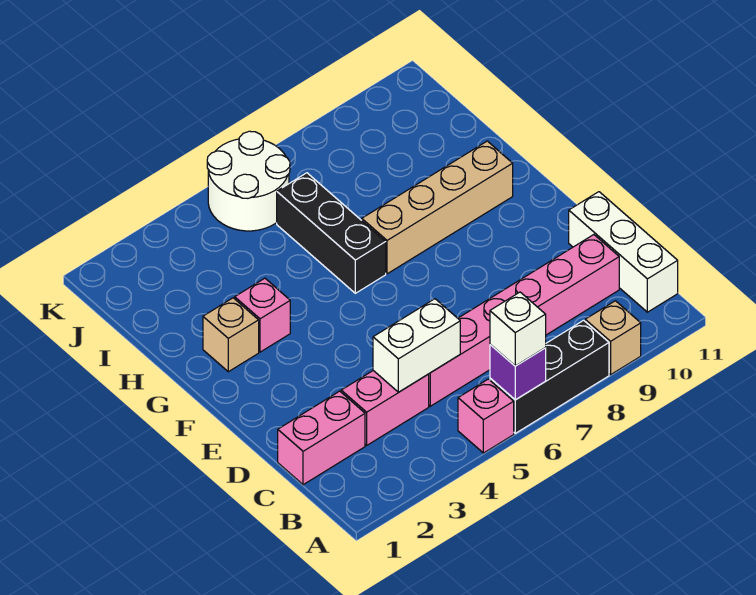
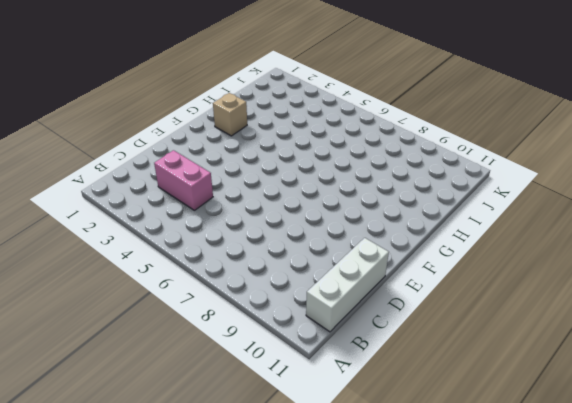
none -> pink 1x1 brick [458,379,514,453]
none -> black 1x3 brick [490,320,609,433]
none -> tan 1x1 brick [585,301,641,375]

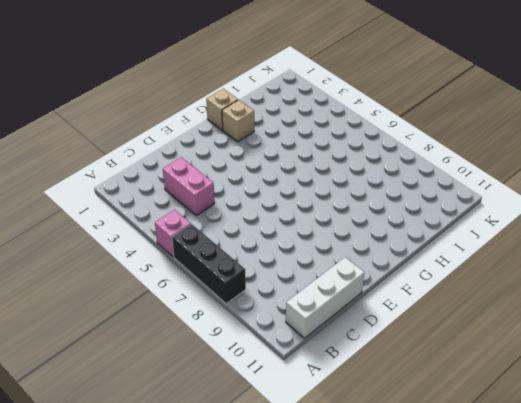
tan 1x1 brick [206,89,238,130] -> tan 1x1 brick moved to [585,301,641,375]
none -> pink 1x2 brick [278,391,365,485]
none -> pink 1x6 brick [429,235,619,406]
none -> pink 1x1 brick [235,278,290,352]

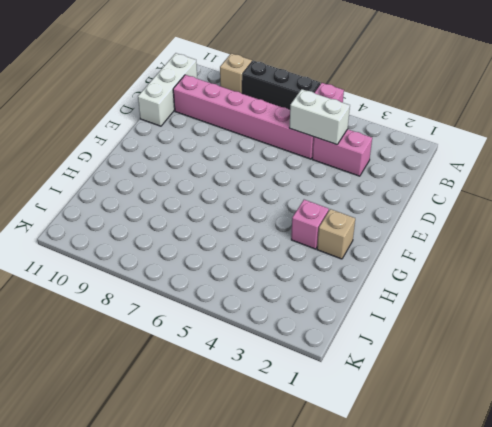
none -> pink 1x2 brick [278,391,365,485]
none -> black 1x3 brick [277,173,386,293]
none -> tan 1x4 brick [362,141,513,274]

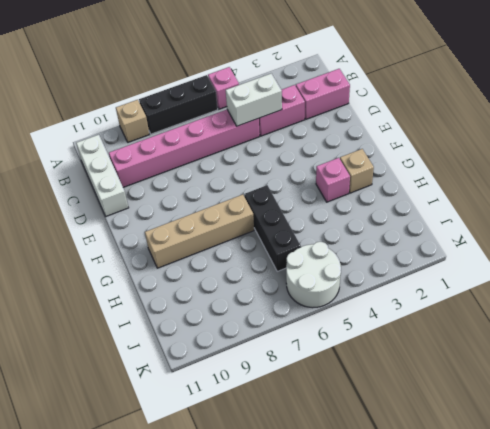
none -> purple 1x1 brick [490,345,546,400]
none -> white 1x1 brick [490,292,546,366]

